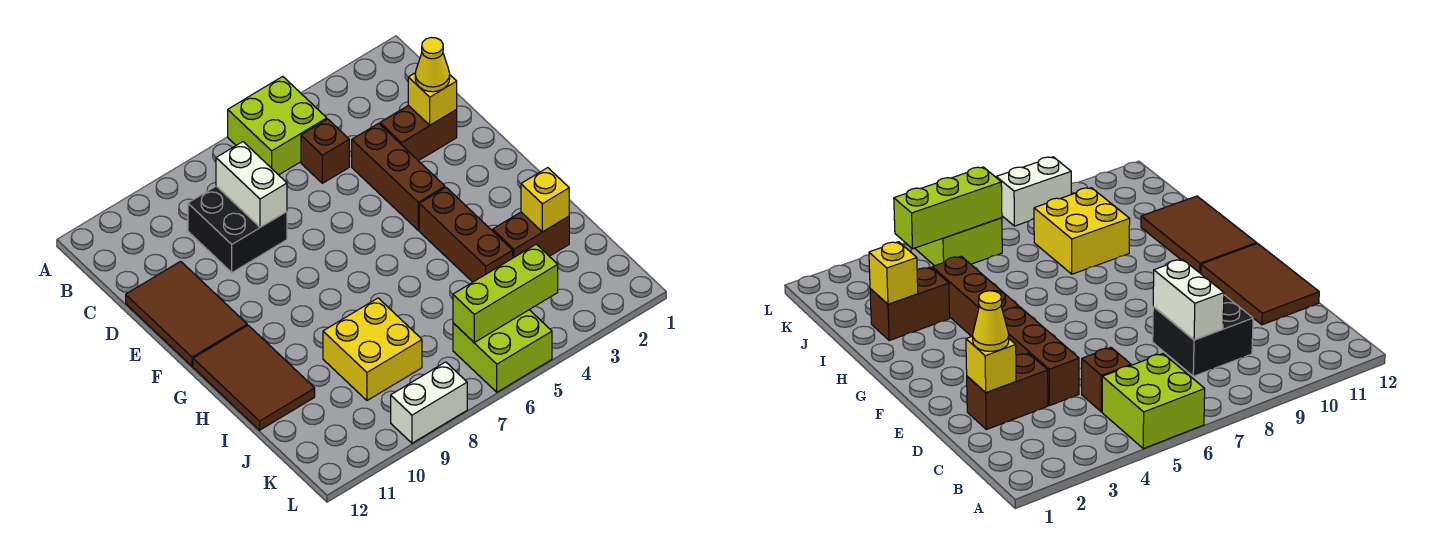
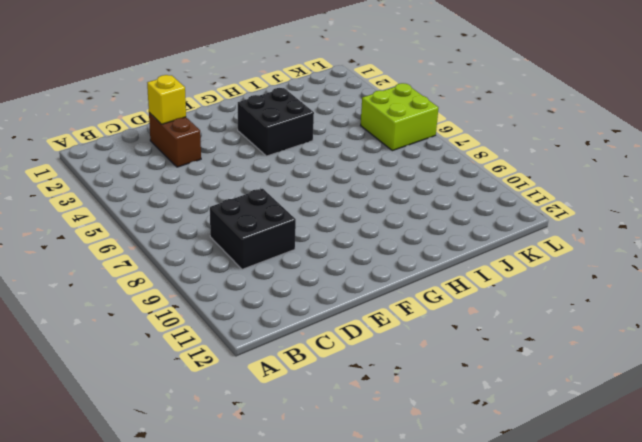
black 2x2 brick [238,88,314,156] -> brown 1x3 brick [419,188,513,282]
none -> lime 2x2 brick [228,76,327,175]
none -> brown 1x1 brick [301,119,349,183]
none -> brown 1x3 brick [352,123,445,230]

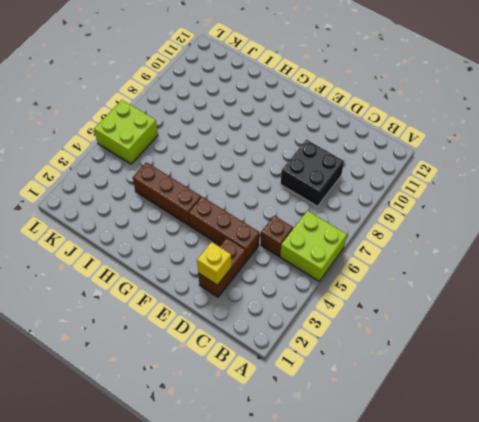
none -> brown 2x3 tile [126,261,247,366]
none -> brown 2x3 tile [193,325,315,430]
none -> brown 1x2 brick [493,212,569,258]

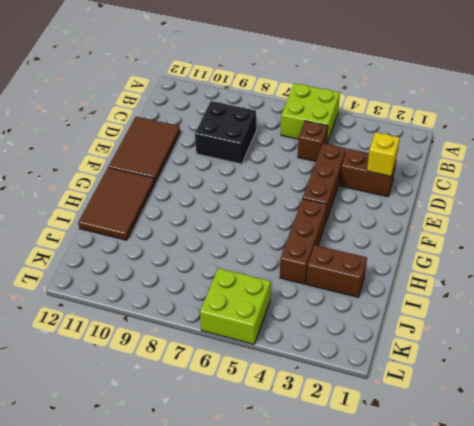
none -> yellow 2x2 brick [323,298,422,400]
none -> white 1x2 brick [391,362,467,443]
none -> white 1x2 brick [216,142,287,227]

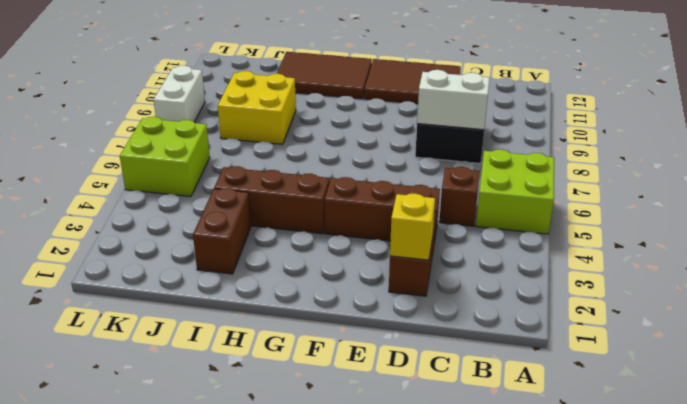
none -> yellow 1x1 brick [521,168,569,232]
none -> lime 1x3 brick [453,244,558,342]
none -> yellow 1x1 cone [415,37,450,92]

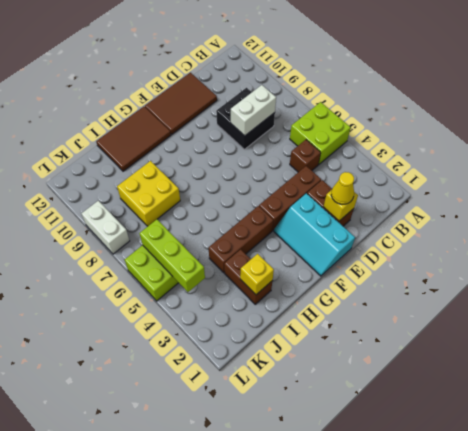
cyan 2x3 slope [274,193,355,276] -> none

